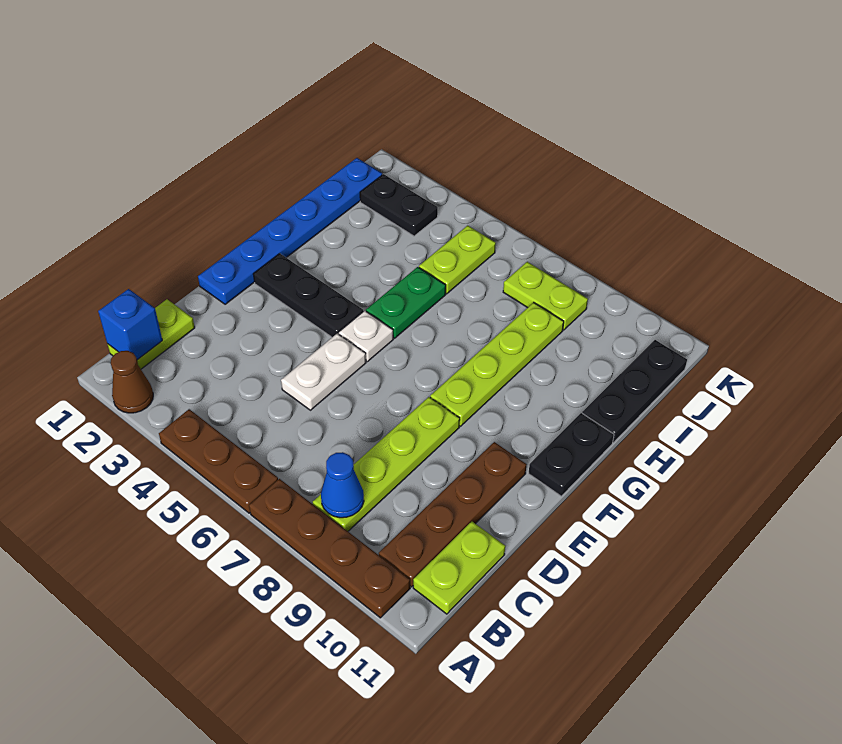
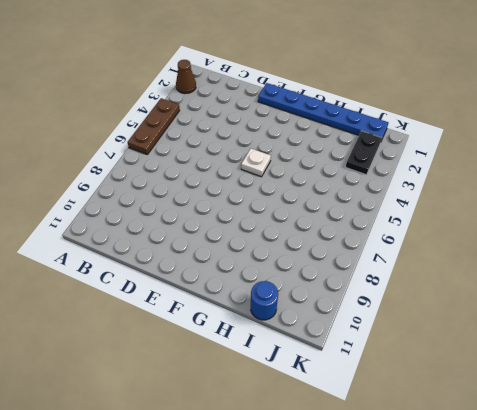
blue 1x1 round brick [251,281,278,320] -> black 1x3 plate [582,340,687,443]
none -> brown 1x4 plate [249,479,410,618]
none -> lime 1x2 plate [108,299,195,369]
none -> lime 1x4 plate [313,397,460,531]

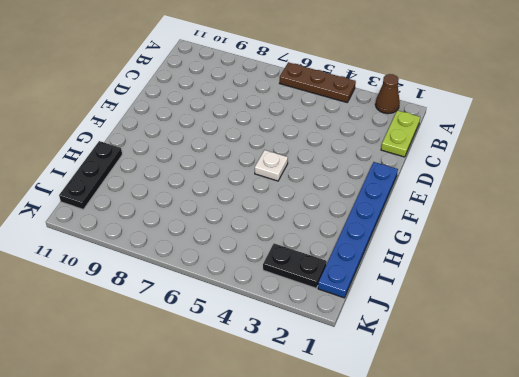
none -> brown 1x4 plate [249,479,410,618]
none -> lime 1x4 plate [313,397,460,531]
none -> brown 1x4 plate [379,442,527,587]

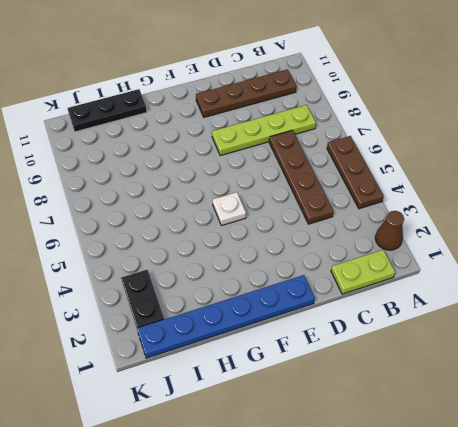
brown 1x4 plate [269,130,334,224] -> brown 1x4 plate moved to [249,479,410,618]
none -> lime 1x2 plate [413,522,505,614]
none -> white 1x2 plate [281,334,366,410]
none -> black 1x3 plate [253,254,363,337]

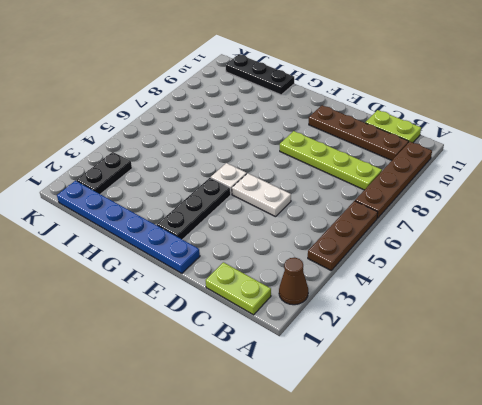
none -> lime 1x4 plate [430,303,564,426]
none -> black 1x2 plate [529,413,614,496]
none -> green 1x2 plate [366,267,446,338]

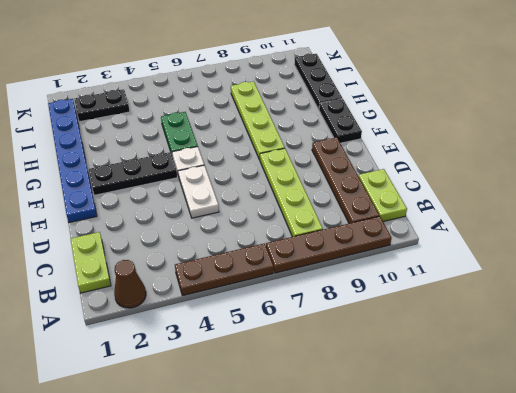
none -> lime 1x2 plate [419,226,496,294]
none -> lime 1x2 plate [503,262,588,330]
none -> blue 1x1 brick [98,289,162,360]

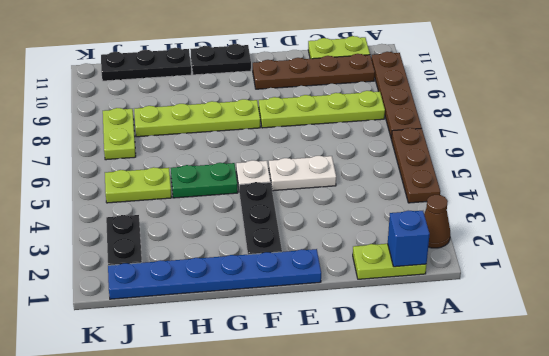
none -> blue 1x1 cone [321,452,364,518]

